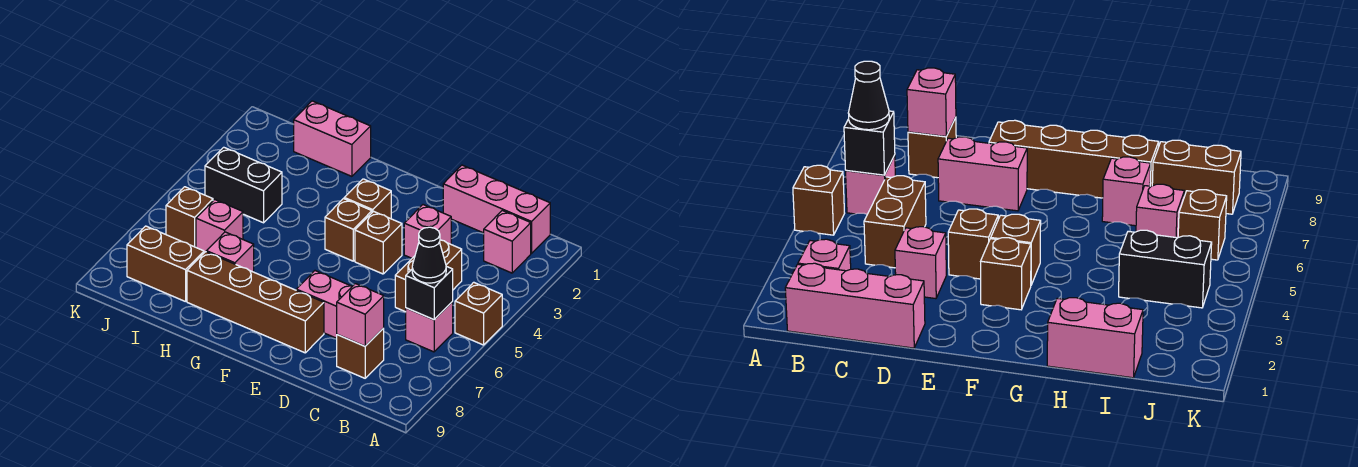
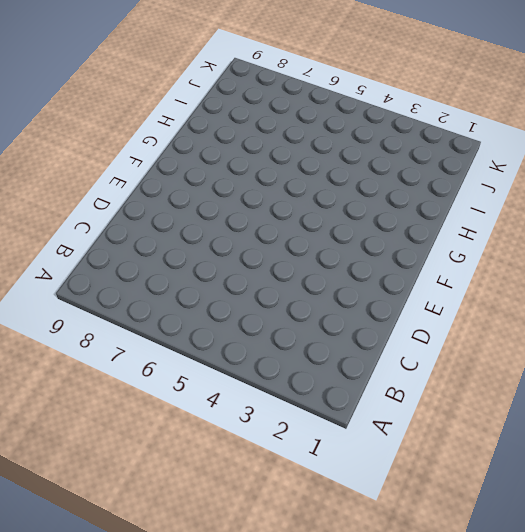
none -> brown 1x1 brick [455,282,502,345]
none -> pink 1x3 brick [443,165,550,253]
none -> pink 1x1 brick [484,210,531,273]

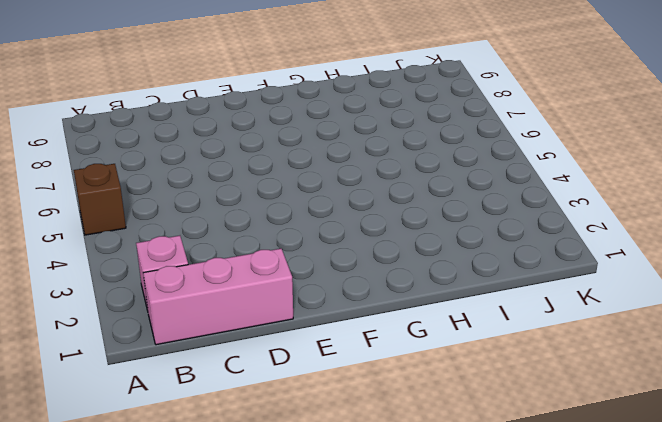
none -> pink 1x1 brick [406,302,453,352]
none -> brown 1x2 brick [395,240,462,312]
none -> brown 1x1 brick [337,328,384,378]

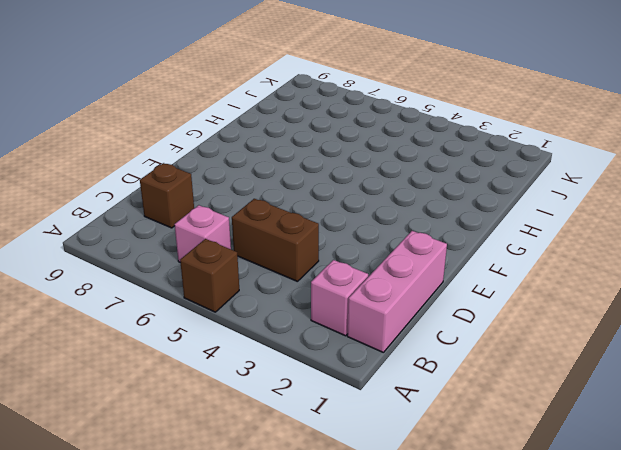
none -> pink 1x1 brick [404,205,451,258]
none -> pink 1x2 brick [296,271,352,338]
none -> brown 1x1 brick [355,211,402,274]

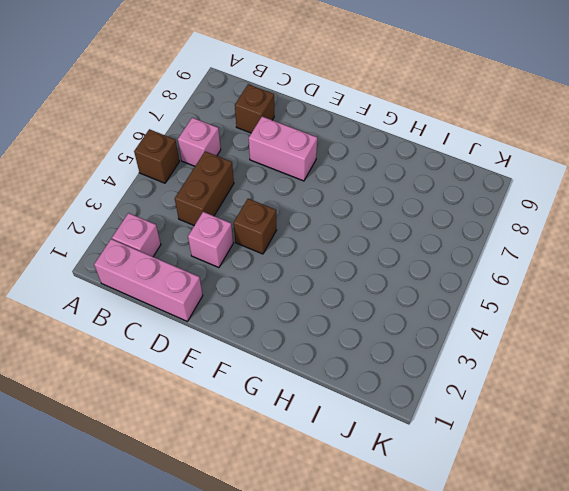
none -> brown 1x4 brick [187,252,324,353]
none -> brown 1x1 brick [344,179,391,219]
none -> brown 1x1 brick [325,199,372,261]

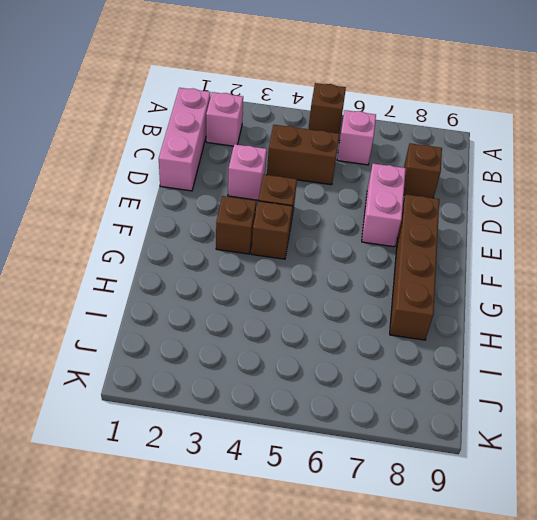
none -> pink 1x2 brick [293,101,371,176]
none -> pink 1x1 brick [206,232,254,272]
none -> black 1x2 brick [205,147,282,223]

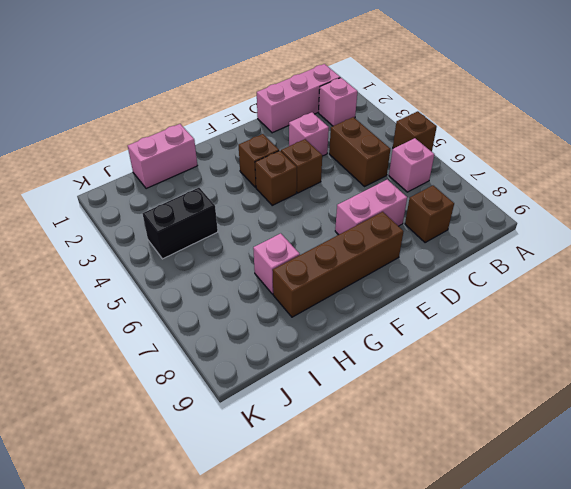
none -> pink 1x1 brick [196,199,243,253]
none -> brown 1x2 brick [127,226,204,302]
none -> brown 1x1 brick [166,187,213,247]

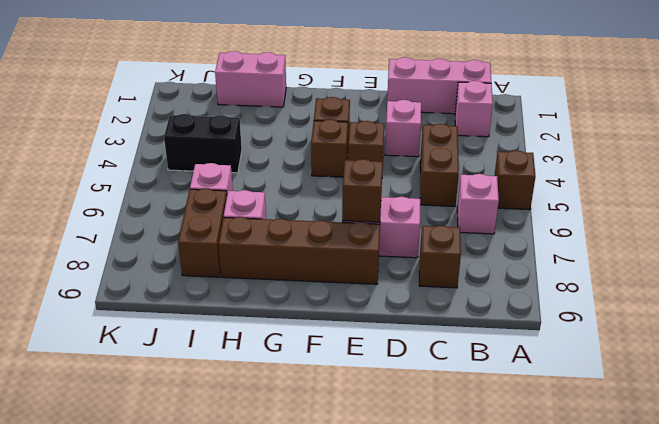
brown 1x1 brick [342,159,383,222] -> brown 1x1 brick moved to [166,187,213,247]
brown 1x2 brick [178,188,227,277] -> brown 1x2 brick turned to [127,226,204,302]
none -> black 1x1 brick [406,266,453,320]
none -> pink 1x1 brick [337,284,384,346]
none -> black 1x1 cone [412,227,446,283]

